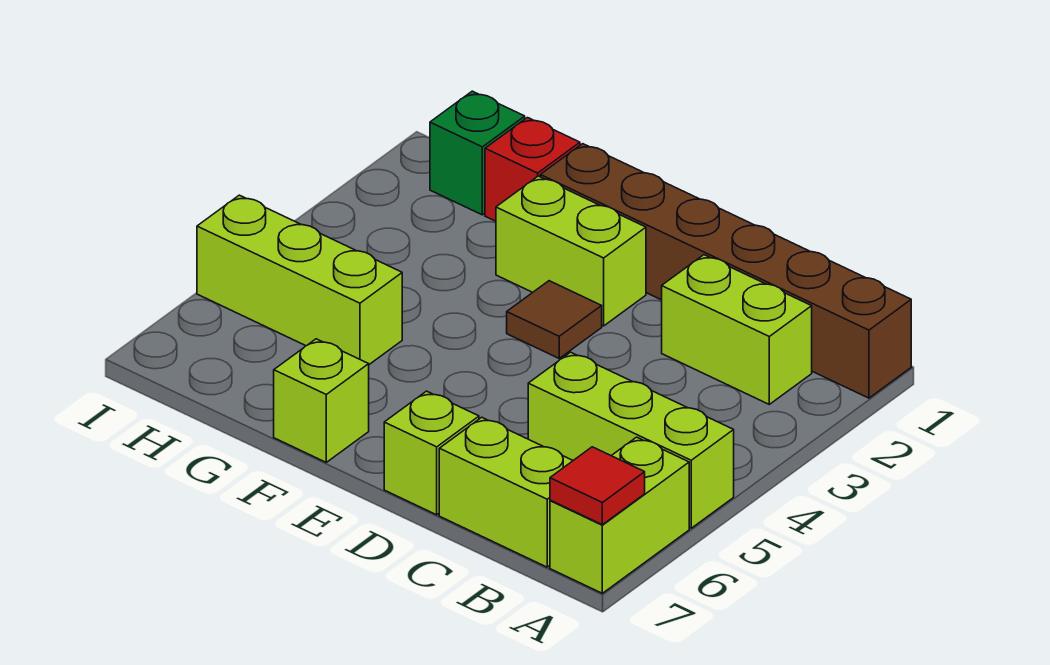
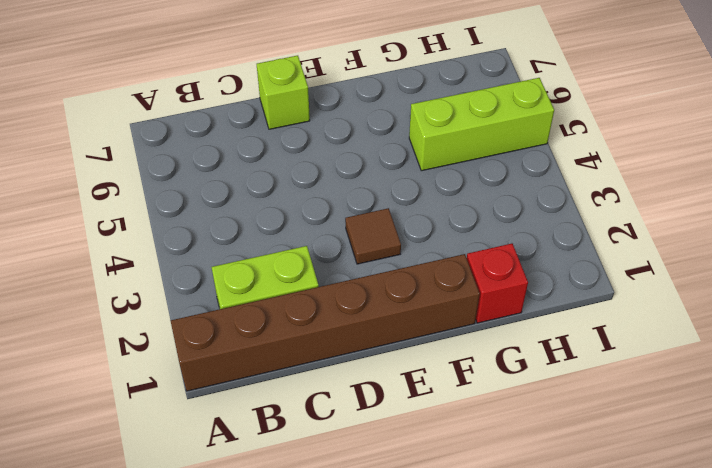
none -> lime 1x3 brick [528,352,734,528]
none -> lime 1x2 brick [550,437,689,593]
none -> lime 1x2 brick [439,417,573,567]

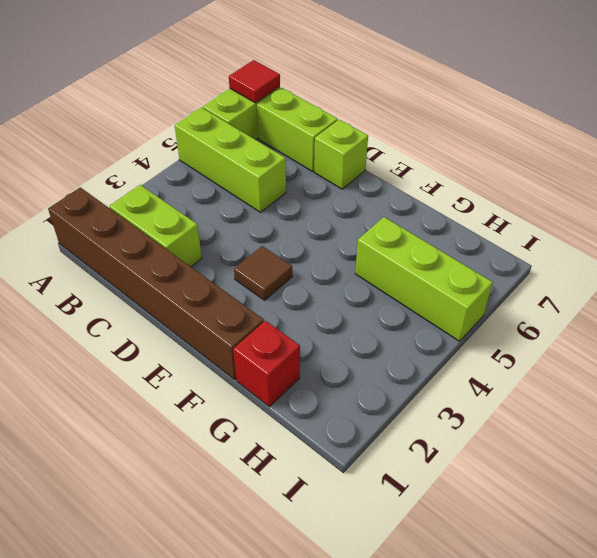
none -> lime 1x2 brick [496,176,646,326]
none -> lime 1x1 brick [274,339,369,462]
none -> green 1x1 brick [430,91,525,215]

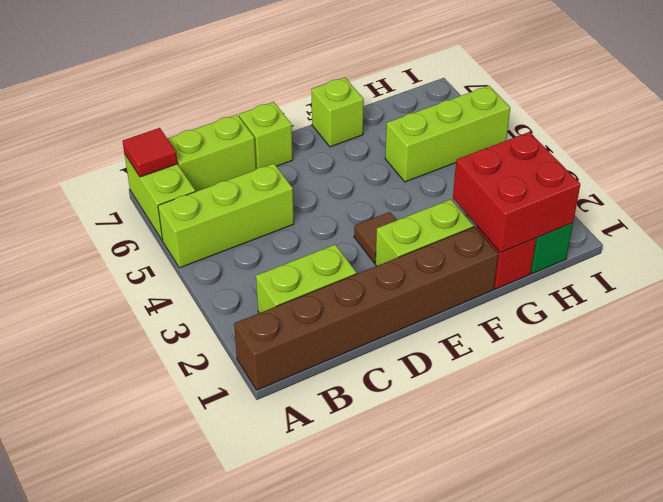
red 2x2 brick [453,132,580,252] -> none

